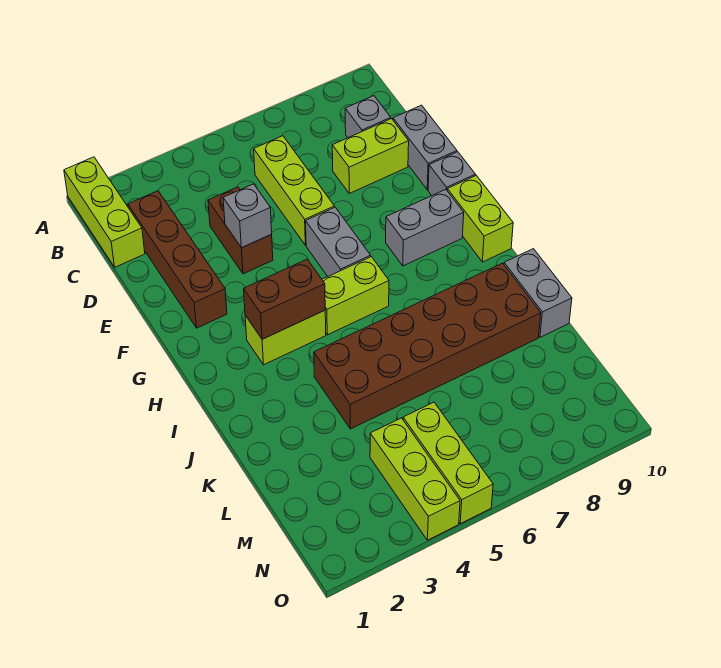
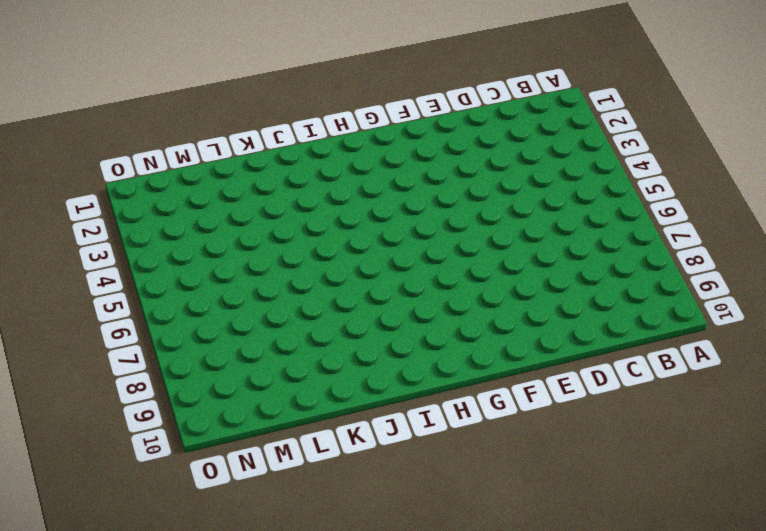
none -> lime 1x3 brick [64,157,145,267]
none -> brown 1x4 brick [128,191,227,328]
none -> lime 1x3 brick [254,136,334,245]

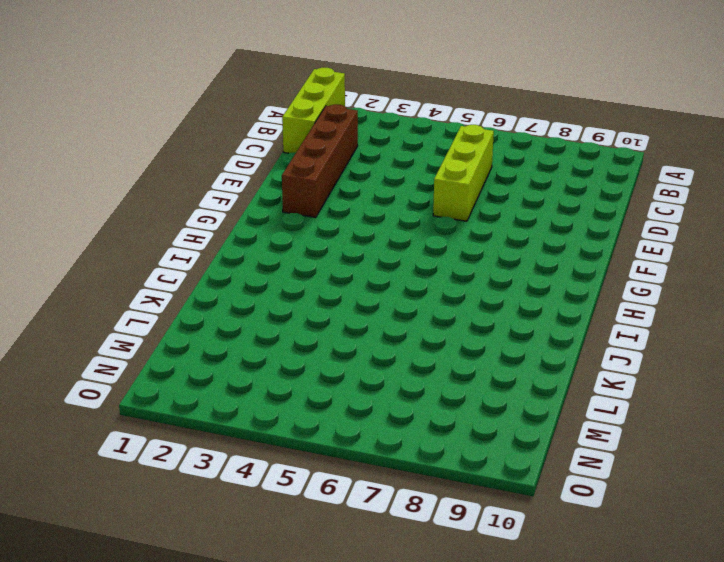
none -> grey 1x1 brick [345,96,391,138]
none -> brown 1x2 brick [208,187,273,274]
none -> lime 1x2 brick [332,119,409,193]

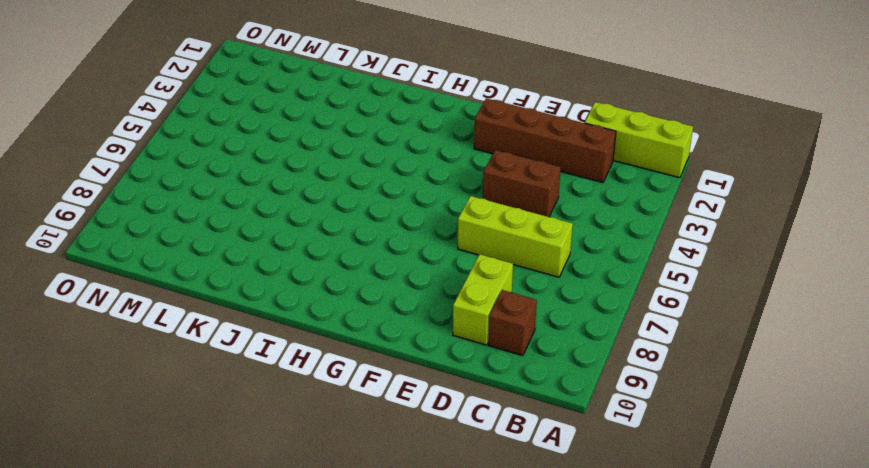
brown 1x1 brick [489,290,537,356] -> grey 1x1 brick [345,96,391,138]
none -> grey 1x2 brick [393,105,457,190]
none -> grey 1x2 brick [306,207,371,276]
none -> grey 1x1 brick [428,152,475,195]

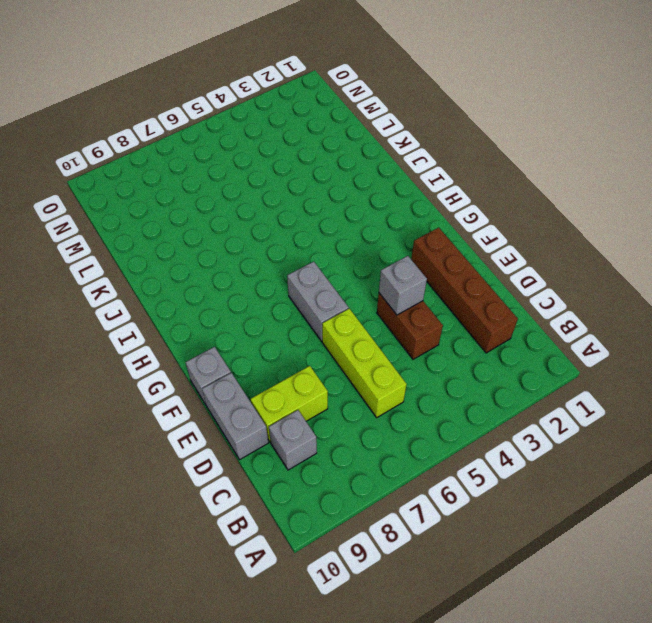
none -> lime 1x3 brick [64,157,145,267]
none -> grey 1x2 brick [386,189,464,266]
none -> lime 1x2 brick [447,176,513,262]

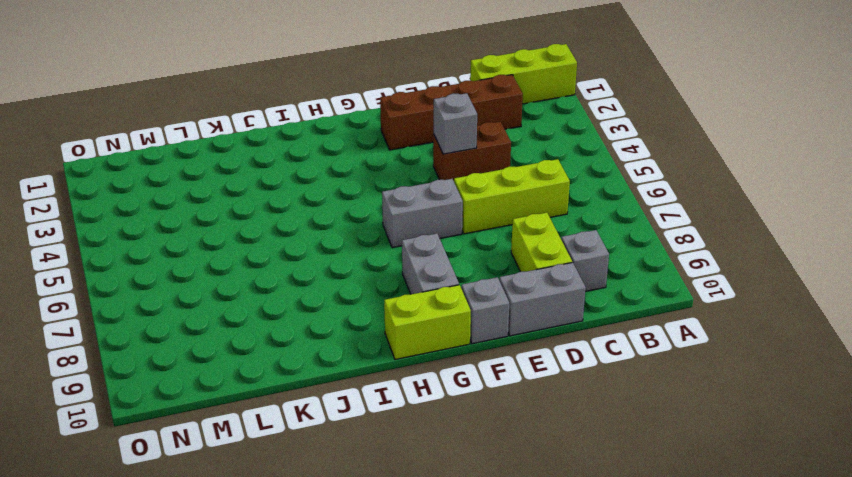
none -> lime 1x2 brick [245,310,326,365]
none -> lime 1x2 brick [322,257,389,335]
none -> brown 2x6 brick [314,263,541,429]

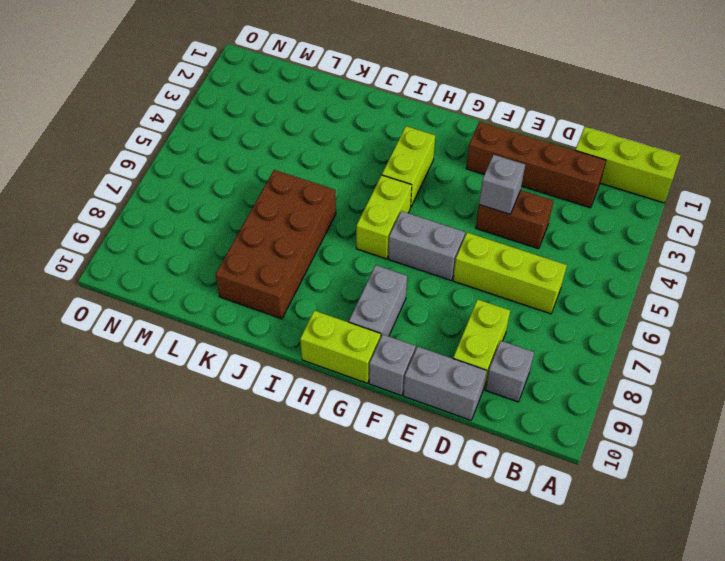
brown 2x4 brick [216,170,336,319] -> brown 2x6 brick [314,263,541,429]
none -> grey 1x2 brick [504,249,572,337]
none -> lime 1x3 brick [370,418,460,540]
none -> lime 1x3 brick [403,402,493,524]

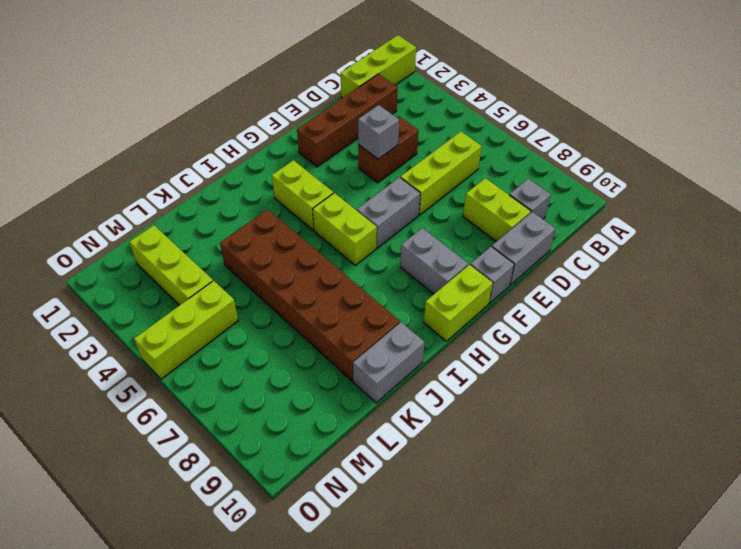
lime 1x3 brick [129,225,213,305] -> lime 1x3 brick turned to [370,418,460,540]
none -> brown 1x2 brick [244,259,325,339]

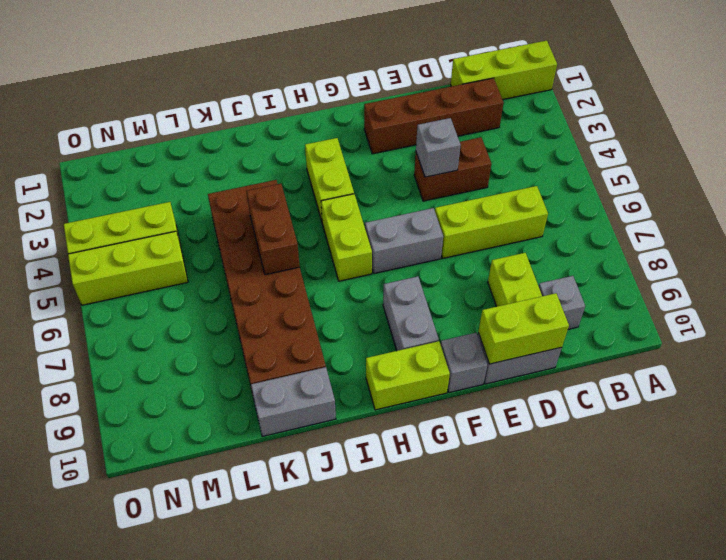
lime 1x2 brick [478,293,569,364] -> none
brown 1x2 brick [246,184,300,275] -> brown 1x2 brick moved to [244,259,325,339]

